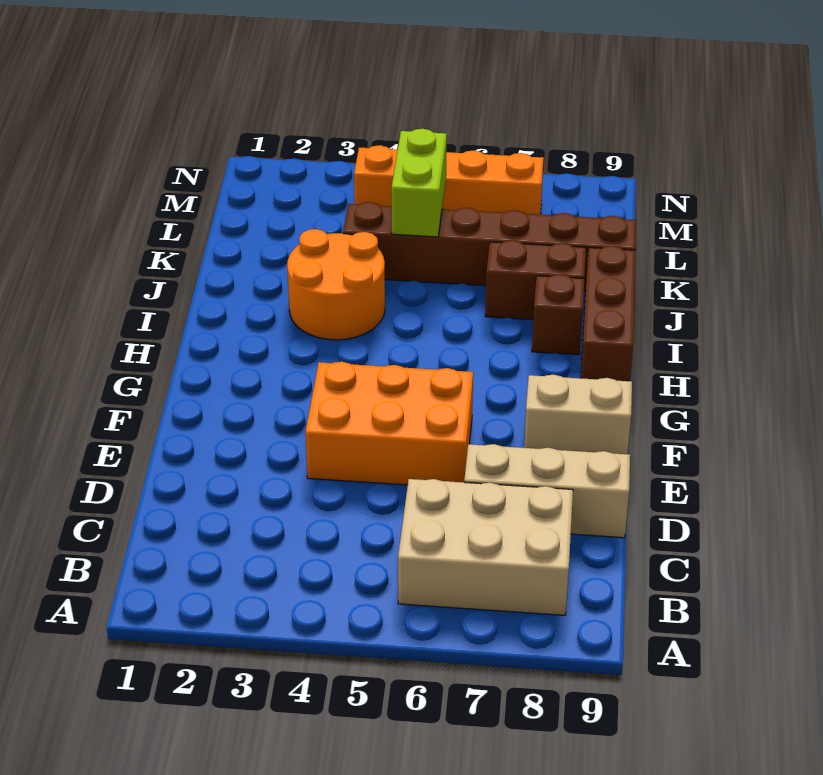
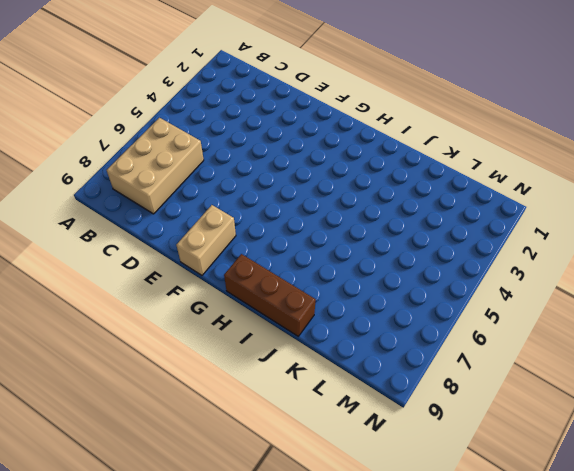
none -> tan 1x3 brick [464,444,630,538]
none -> orange 2x3 brick [305,362,473,485]

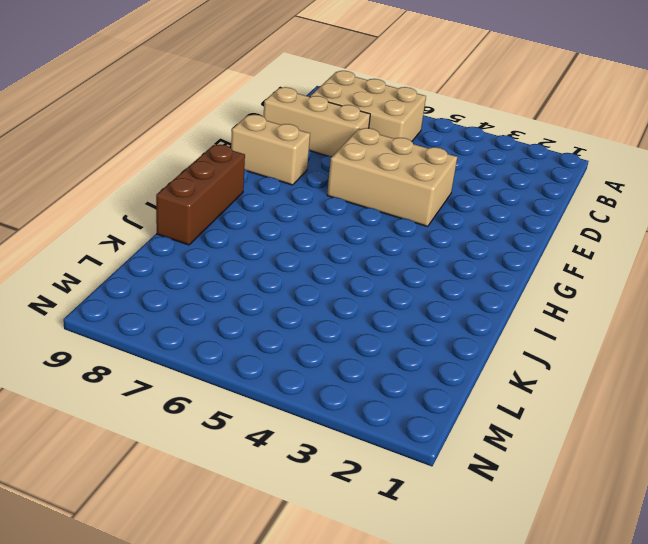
tan 2x3 brick [327,128,457,226] -> orange 2x3 brick [305,362,473,485]
none -> orange 2x2 round brick [287,229,385,340]
none -> brown 1x1 brick [532,274,584,355]

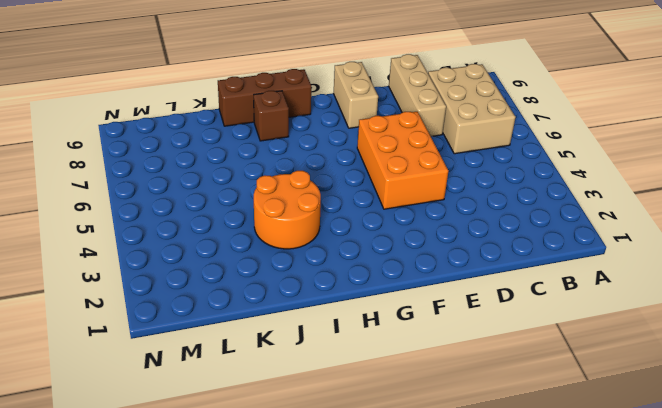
none -> brown 1x2 brick [485,240,586,320]
none -> brown 1x6 brick [343,202,636,291]

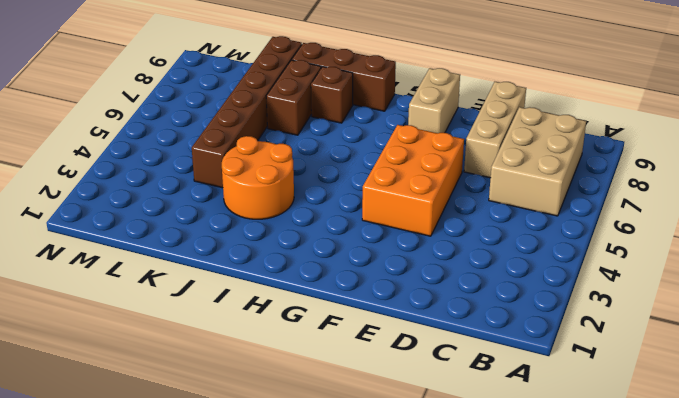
none -> orange 1x4 brick [354,145,544,215]
none -> lime 1x2 brick [391,129,447,237]

